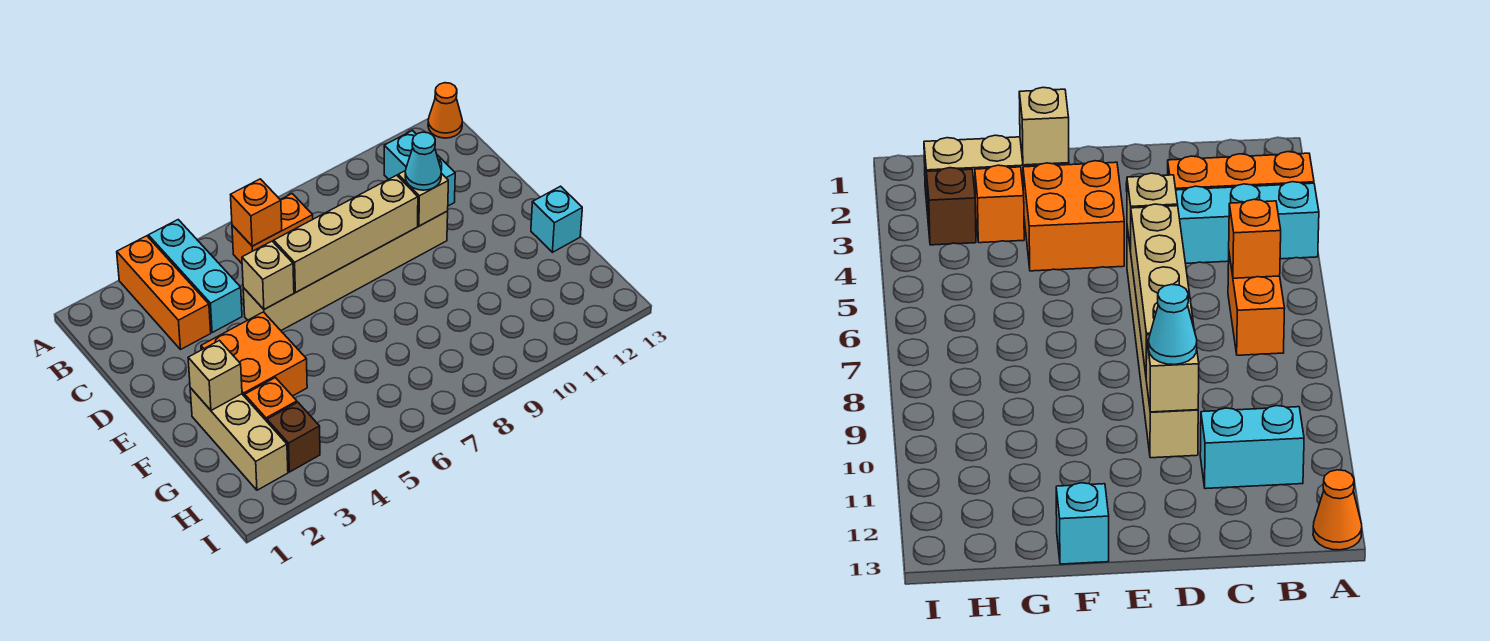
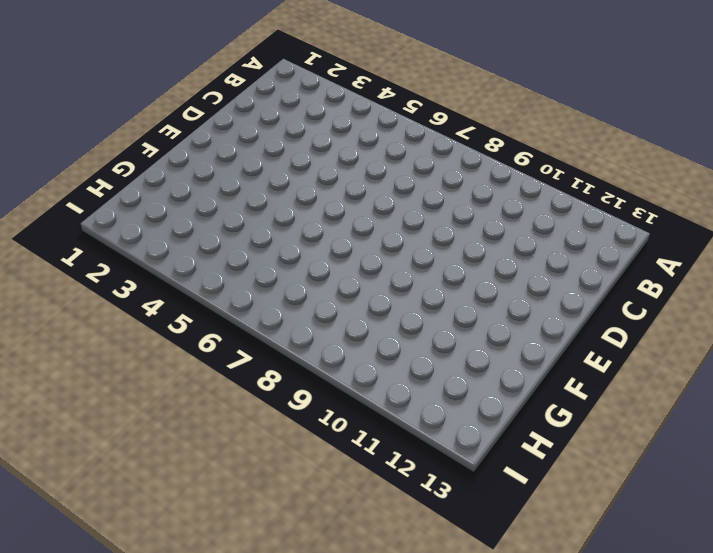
none -> orange 1x3 brick [117,236,211,349]
none -> cyan 1x3 brick [148,220,242,332]
none -> orange 1x1 cone [428,83,462,138]

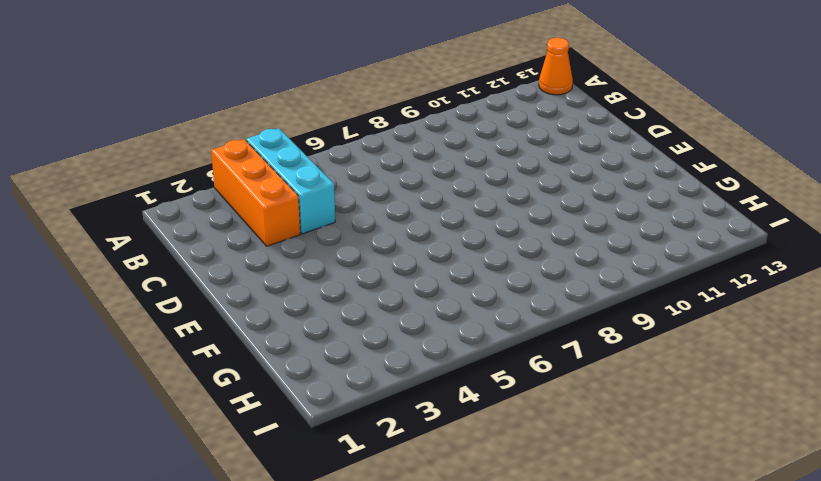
none -> orange 1x2 brick [232,194,313,263]
none -> cyan 1x2 brick [384,131,455,206]
none -> tan 1x6 brick [243,211,448,330]

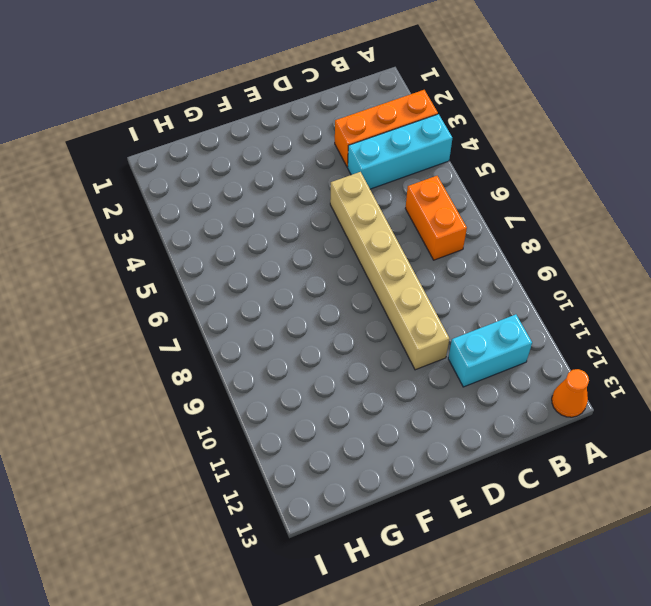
none -> orange 2x2 brick [201,312,307,397]
none -> tan 1x3 brick [190,388,288,490]
none -> cyan 1x1 brick [531,186,582,252]

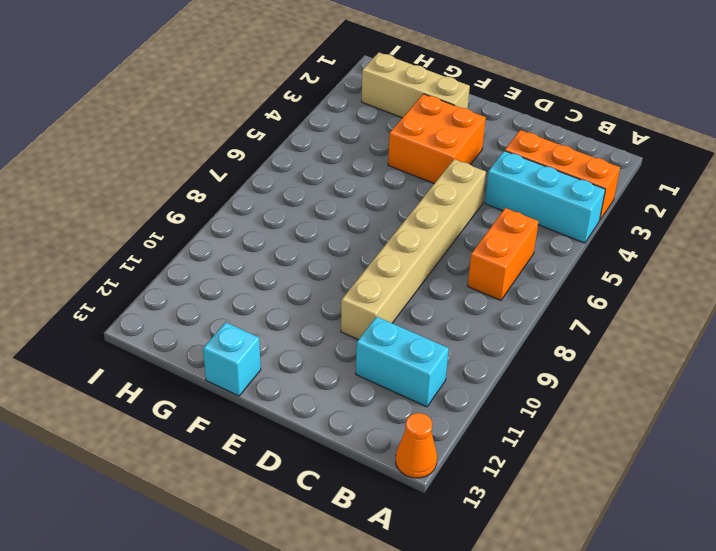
none -> orange 1x1 brick [245,378,297,421]
none -> brown 1x1 brick [267,402,320,472]
none -> orange 1x1 brick [231,179,282,246]

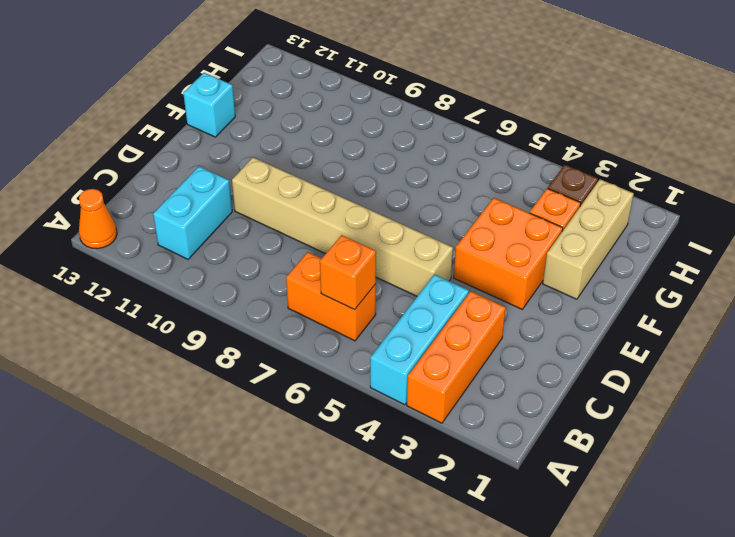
none -> tan 1x1 brick [242,241,294,309]
none -> tan 1x4 brick [274,175,418,292]
none -> tan 1x1 brick [398,171,448,226]

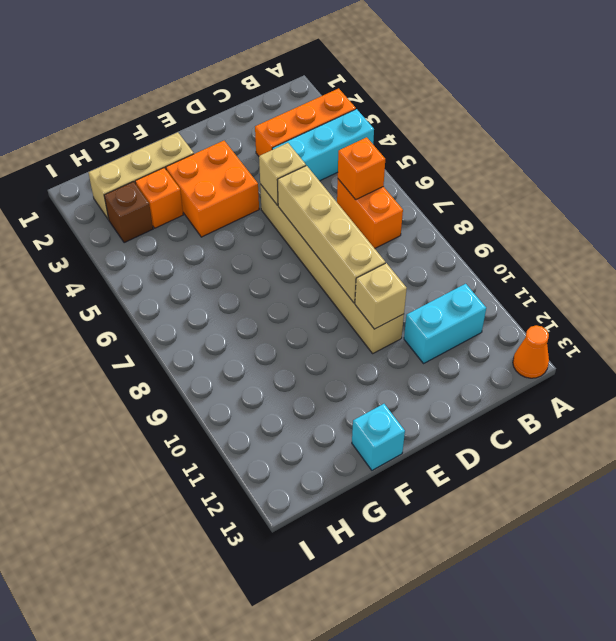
none -> tan 1x1 brick [188,341,242,410]
none -> cyan 1x1 cone [405,132,441,190]

